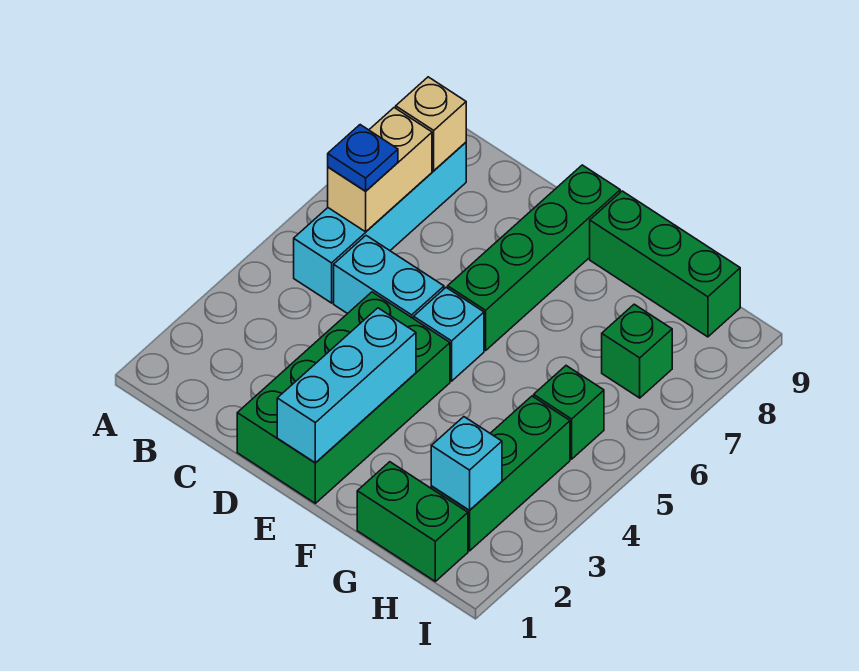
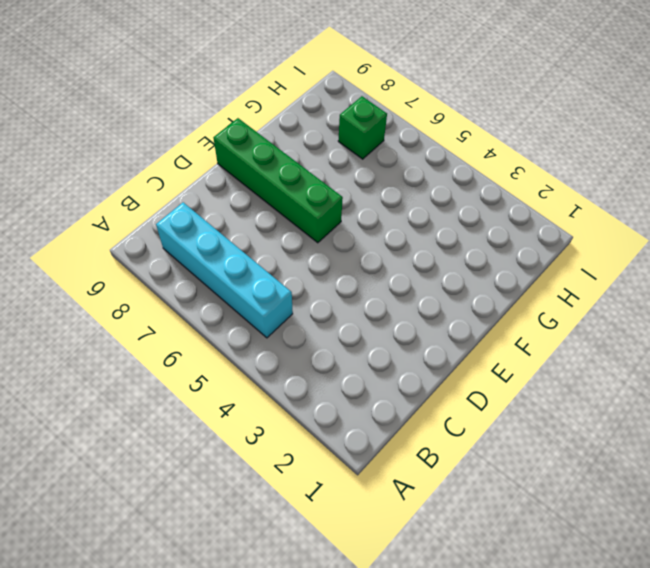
none -> cyan 1x2 brick [334,236,444,319]
none -> green 2x4 brick [237,292,450,503]
none -> cyan 1x1 brick [414,288,484,381]

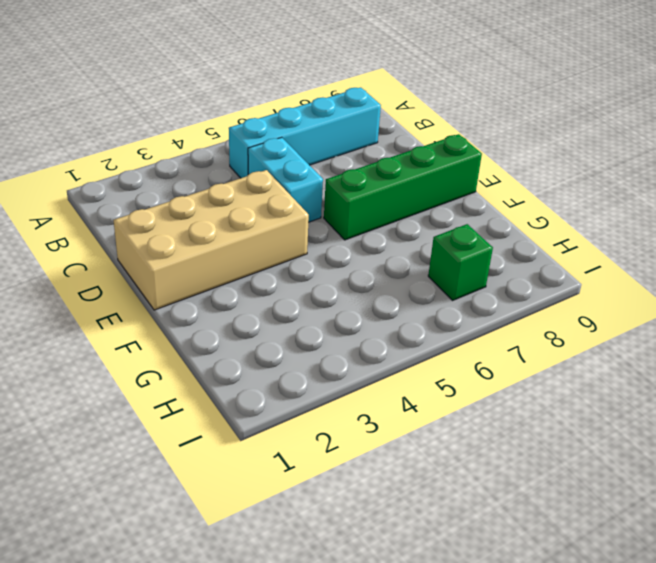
tan 2x4 brick [114,170,309,310] -> green 2x4 brick [237,292,450,503]
none -> cyan 1x1 brick [414,288,484,381]
none -> green 1x3 brick [590,191,740,337]
none -> green 1x2 brick [357,462,468,581]

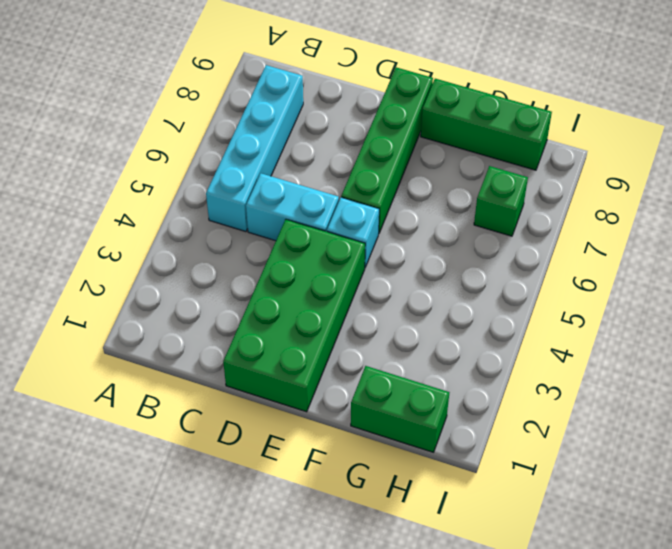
none -> green 1x3 brick [431,396,570,551]
none -> green 1x1 brick [534,366,604,459]
none -> tan 1x2 brick [328,108,432,232]

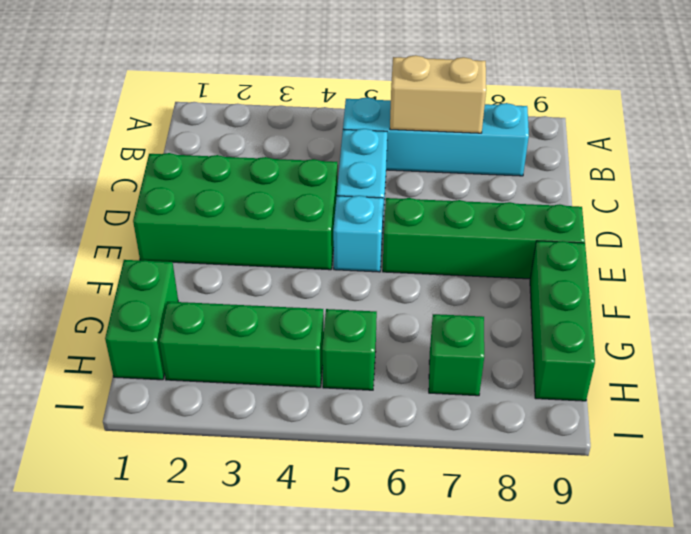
none -> tan 1x1 brick [396,77,466,171]
none -> cyan 1x3 brick [277,308,416,463]
none -> cyan 1x1 brick [431,417,502,510]

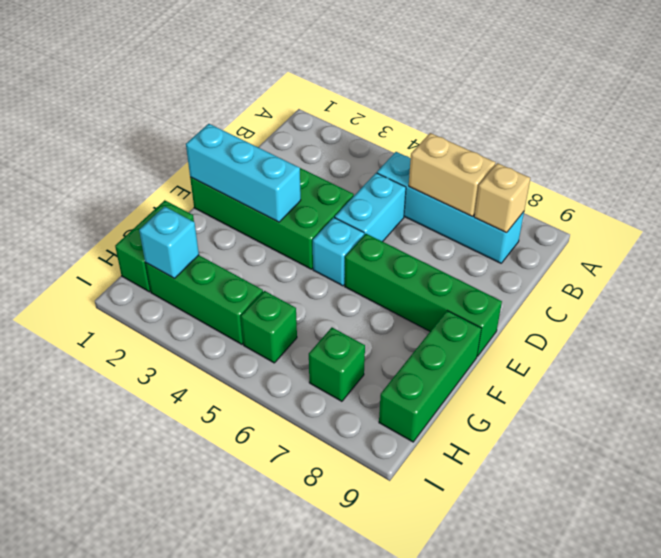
none -> blue 1x1 plate [328,125,398,191]

